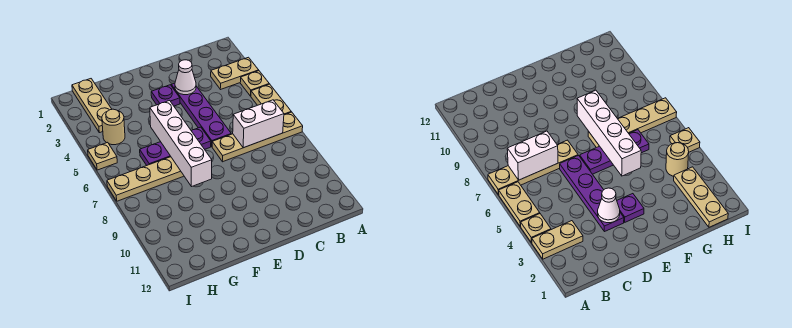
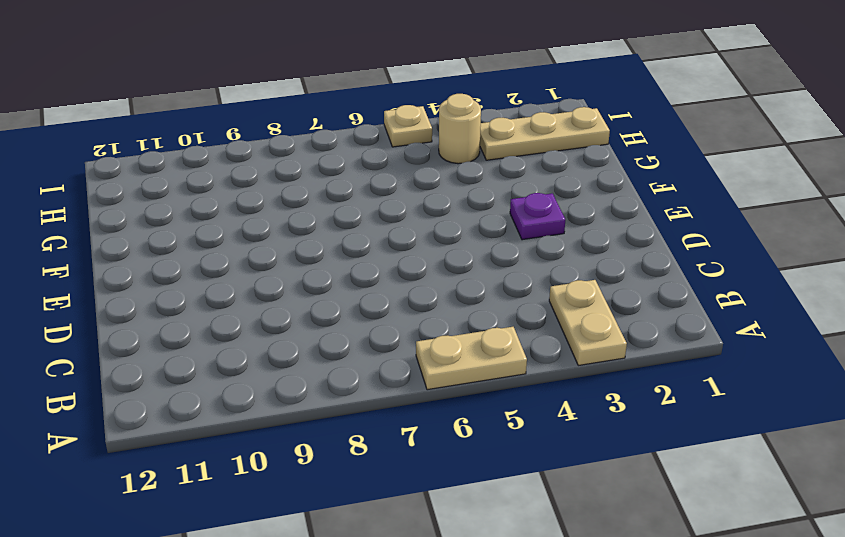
none -> tan 1x1 plate [240,71,269,96]
none -> tan 1x4 plate [212,112,303,162]
none -> purple 1x4 plate [171,83,231,146]

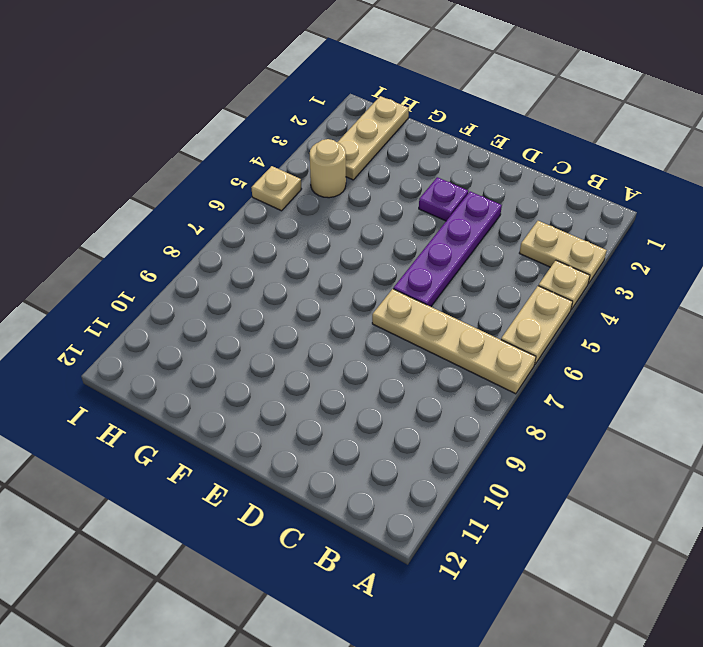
none -> purple 1x3 plate [140,127,211,165]
none -> tan 1x4 plate [107,157,184,201]
none -> white 1x2 brick [233,100,284,148]

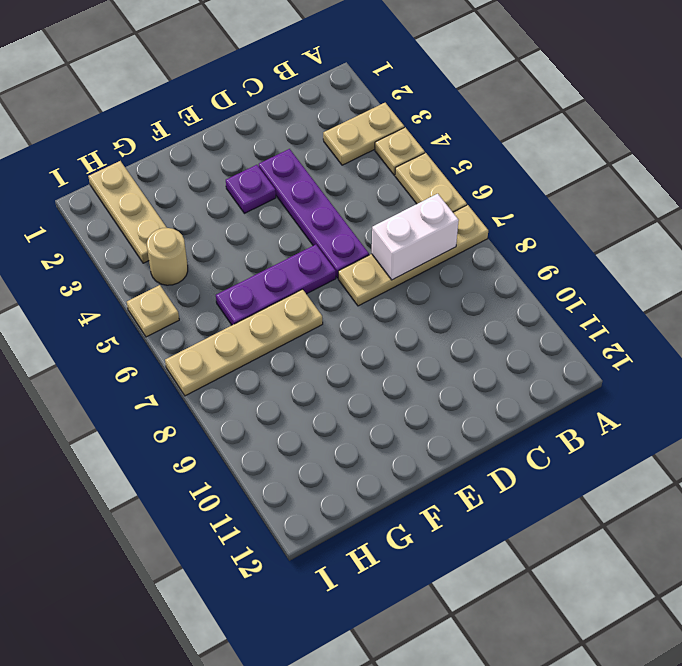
none -> white 1x1 cone [175,60,196,95]
none -> white 1x4 brick [150,101,212,187]

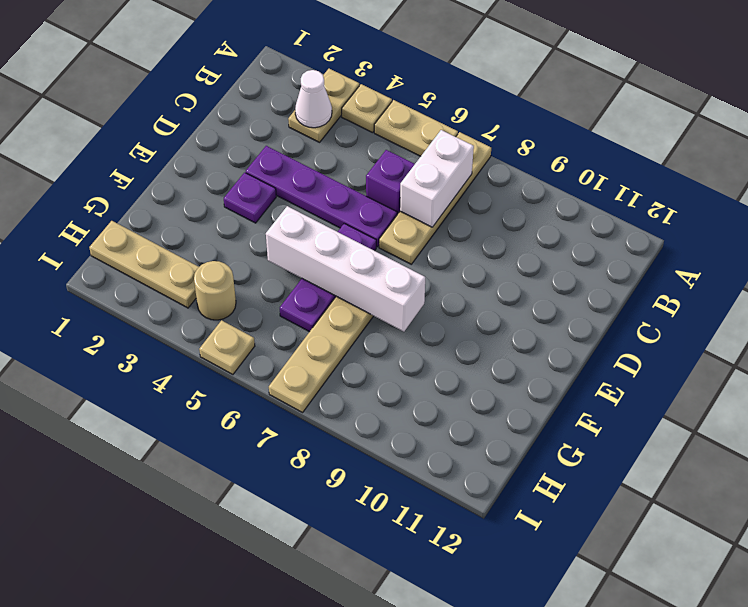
white 1x1 cone [295,70,332,128] -> white 1x1 cone moved to [175,60,196,95]
purple 1x1 brick [366,150,415,214] -> none

